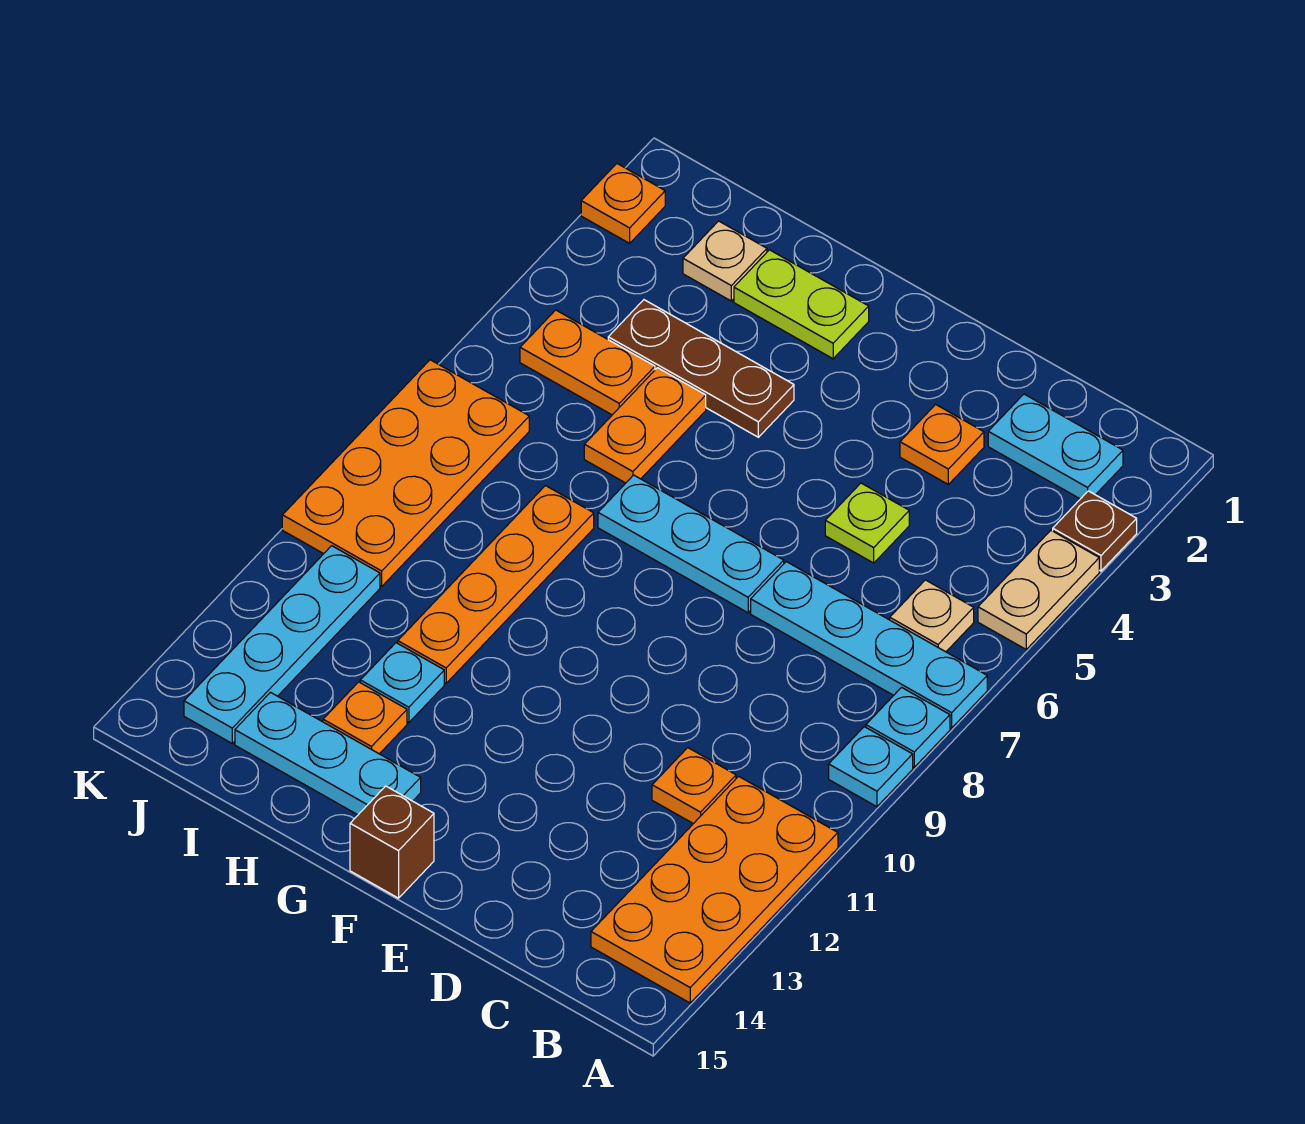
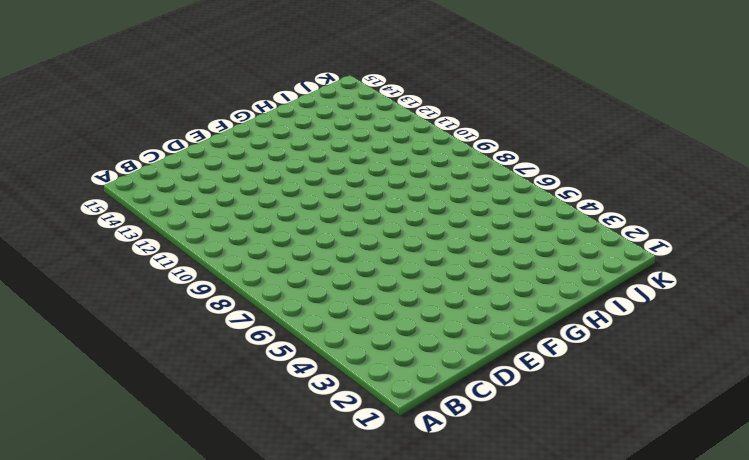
none -> brown 1x1 plate [1053,491,1137,571]
none -> tan 1x2 plate [978,530,1099,649]
none -> cyan 1x4 plate [751,562,987,728]

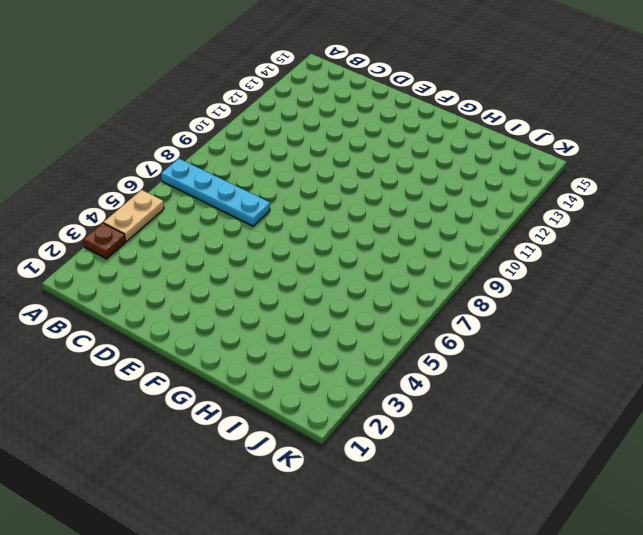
none -> cyan 1x1 plate [866,687,950,767]
none -> cyan 1x1 plate [829,727,913,807]
none -> orange 2x4 plate [591,776,838,1003]

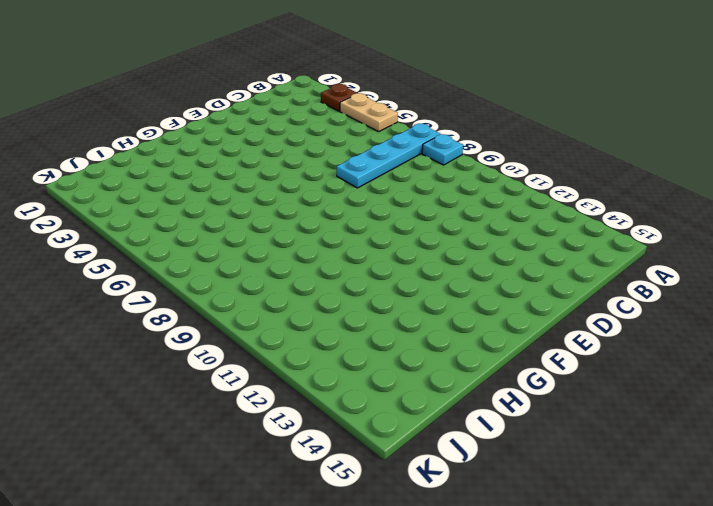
none -> cyan 1x1 plate [829,727,913,807]
none -> orange 2x4 plate [591,776,838,1003]
none -> cyan 1x2 plate [988,394,1123,499]

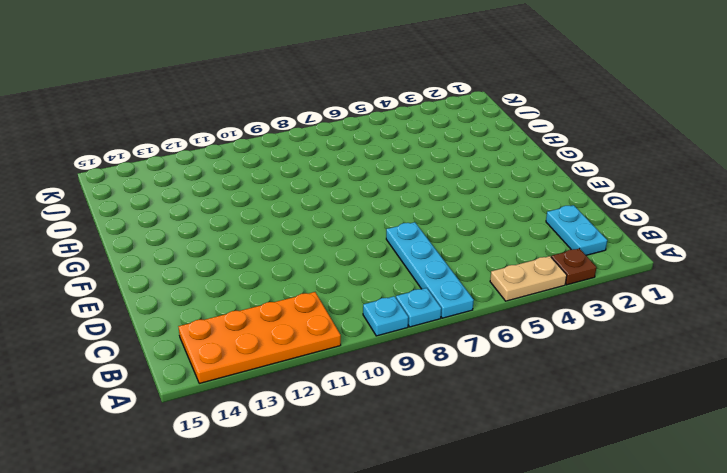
none -> tan 1x1 plate [890,580,974,652]
none -> orange 1x1 plate [652,748,736,824]
none -> orange 1x1 plate [900,404,984,484]

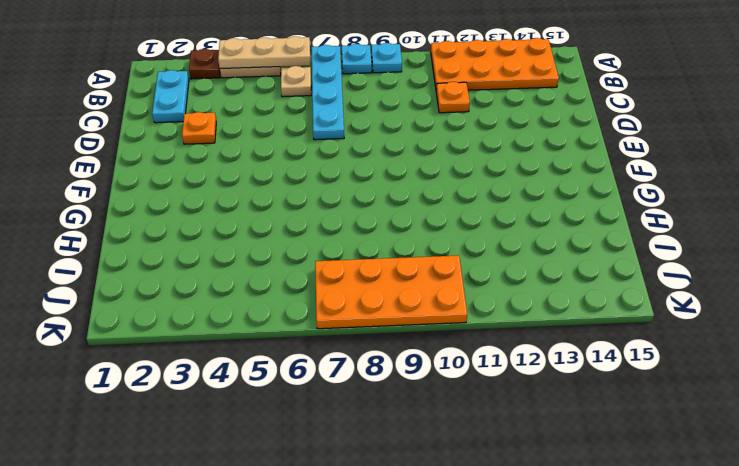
tan 1x3 plate [218,36,310,69] -> none
none -> lime 1x1 plate [825,483,909,563]
none -> cyan 1x3 plate [598,475,784,613]
none -> brown 1x1 brick [350,786,434,898]

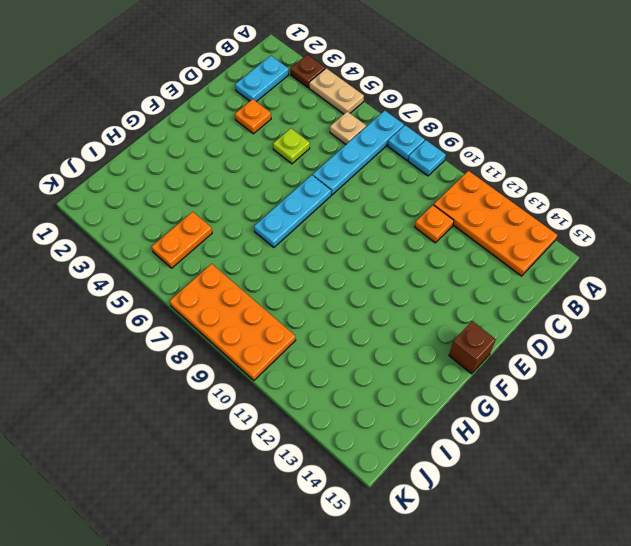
none -> lime 1x2 plate [734,250,869,359]
none -> brown 1x3 plate [608,300,794,437]
none -> cyan 1x3 plate [235,692,421,815]

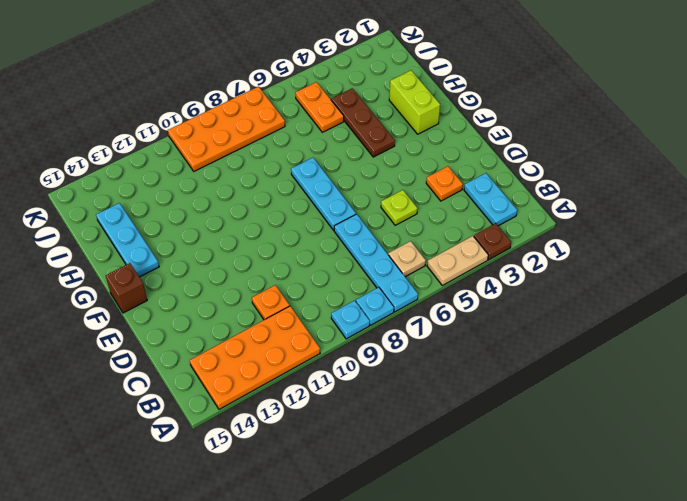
lime 1x2 brick [389,70,440,134] -> lime 1x2 plate [734,250,869,359]
none -> orange 1x2 plate [584,368,706,483]
none -> orange 1x4 plate [398,486,594,683]
none -> cyan 1x1 plate [360,643,444,723]

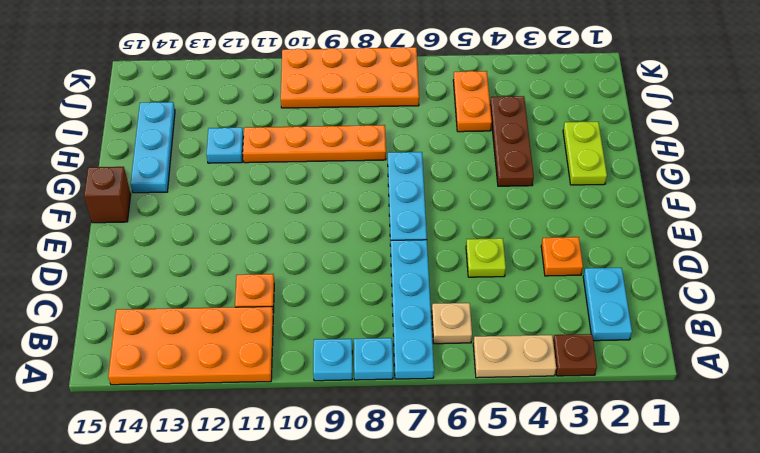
none -> orange 1x2 plate [584,368,706,483]
none -> orange 1x1 plate [323,682,407,754]
none -> tan 1x1 plate [683,221,767,301]

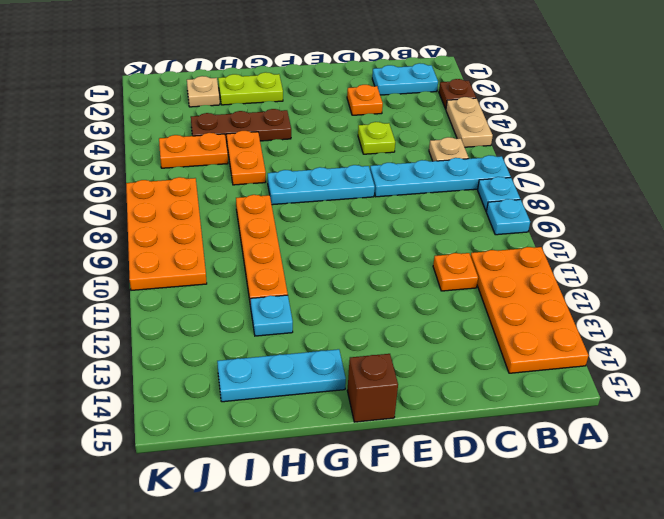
none -> orange 1x1 plate [323,682,407,754]
none -> cyan 1x4 plate [184,546,380,743]
none -> orange 1x1 plate [581,164,665,243]

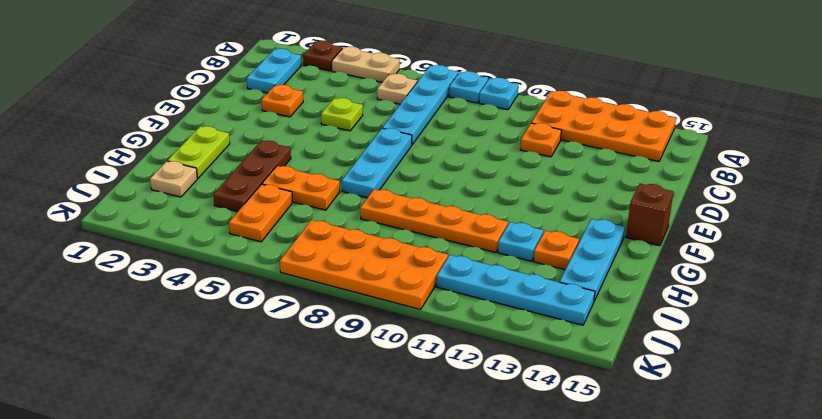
none -> orange 1x1 plate [581,164,665,243]

